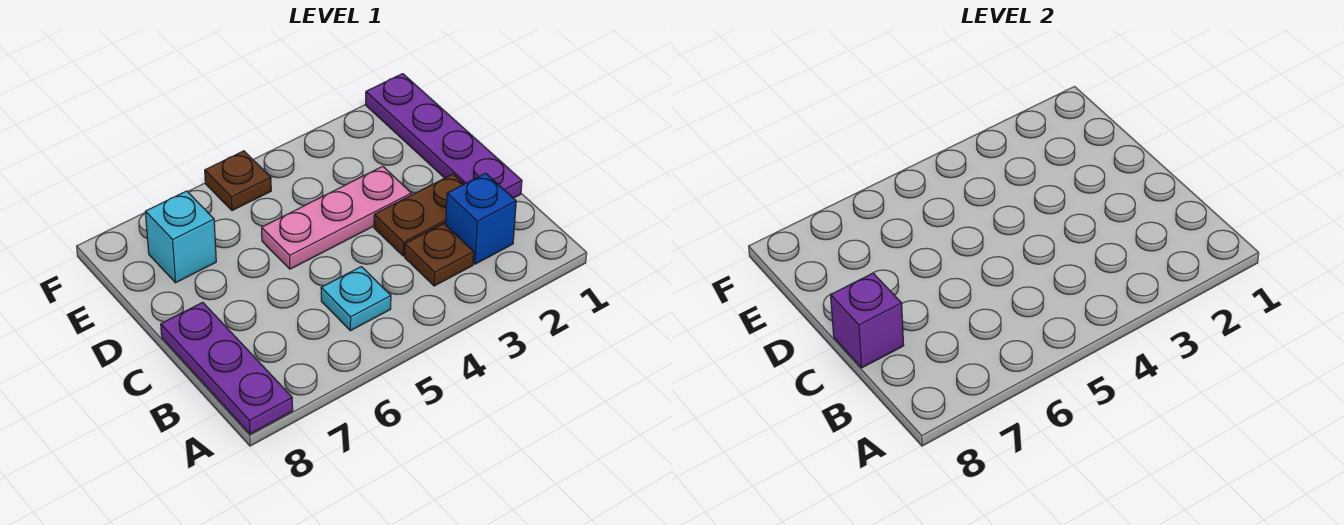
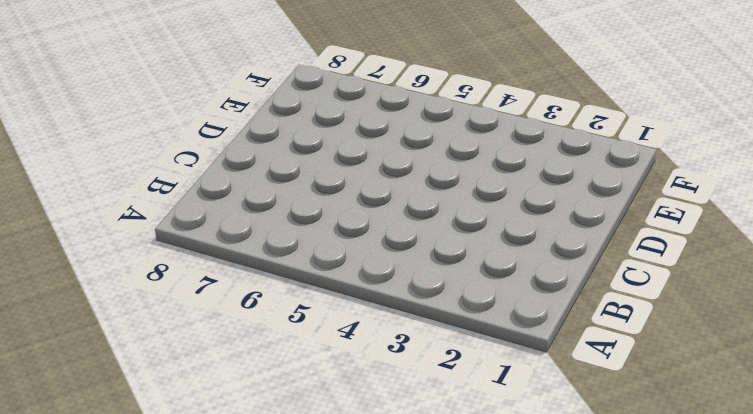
none -> purple 1x3 plate [161,302,293,434]
none -> blue 1x1 brick [446,173,516,264]

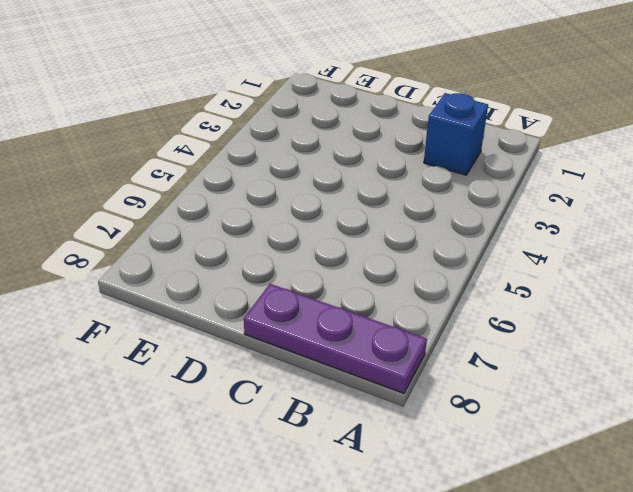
none -> brown 1x1 plate [405,224,474,286]
none -> cyan 1x1 plate [321,267,391,331]

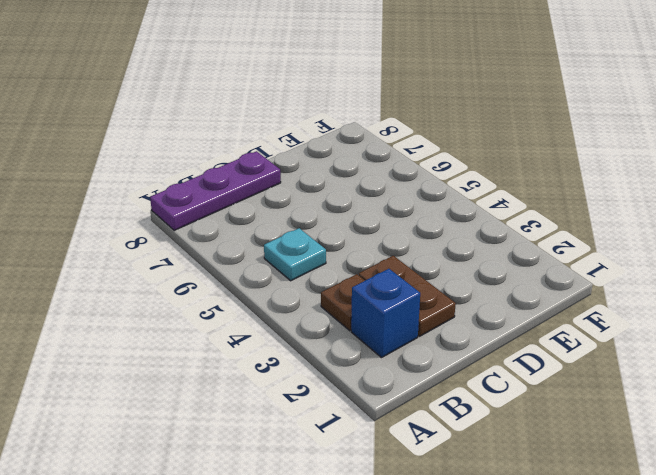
none -> purple 1x4 plate [366,74,522,198]
none -> pink 1x3 plate [262,166,411,269]

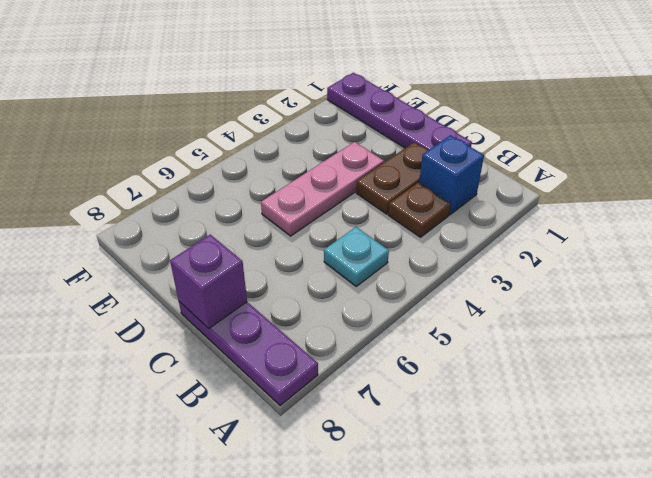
none -> cyan 1x1 brick [145,191,216,283]
none -> brown 1x1 plate [205,151,271,211]

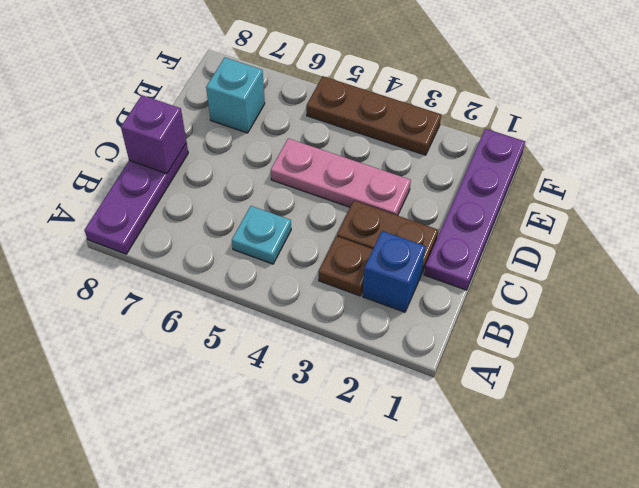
brown 1x3 plate [306,76,441,155] -> brown 1x1 plate [205,151,271,211]

